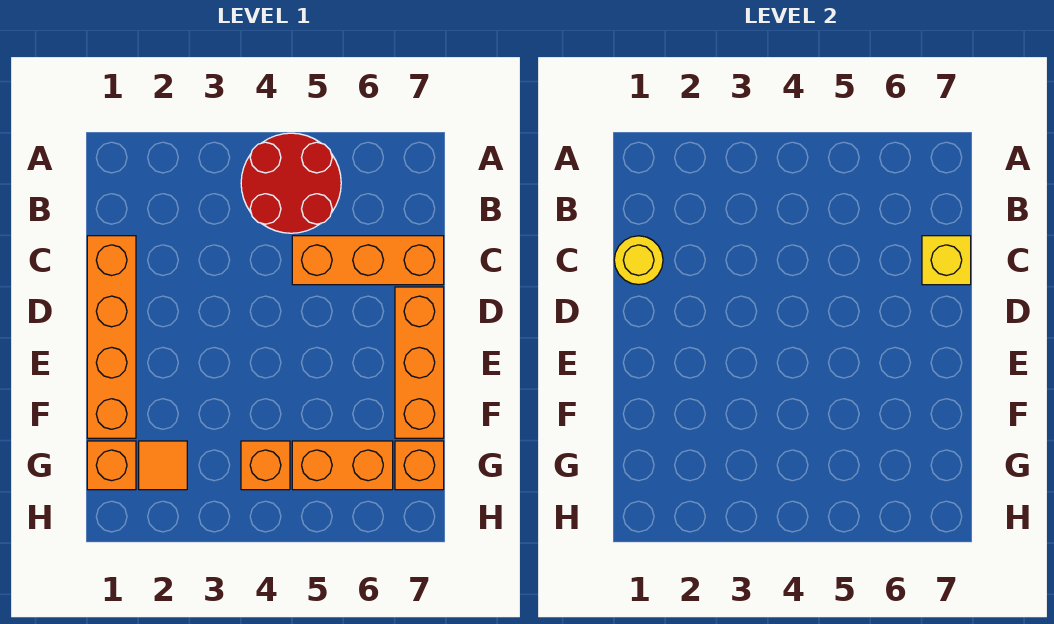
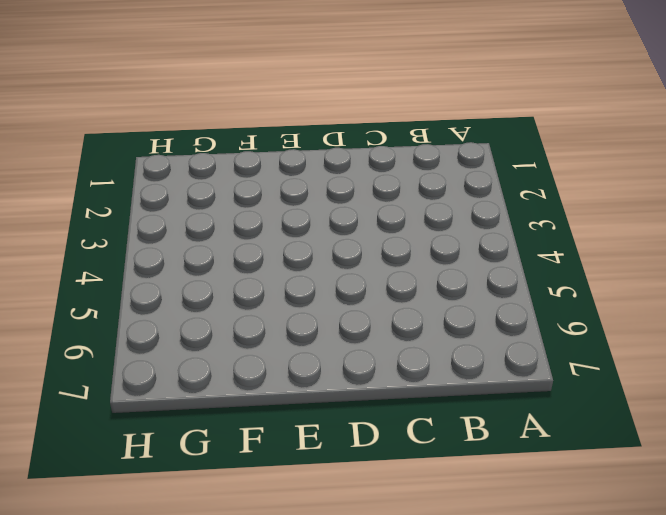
none -> red 2x2 round brick [241,133,341,233]
none -> orange 1x4 brick [87,236,136,438]

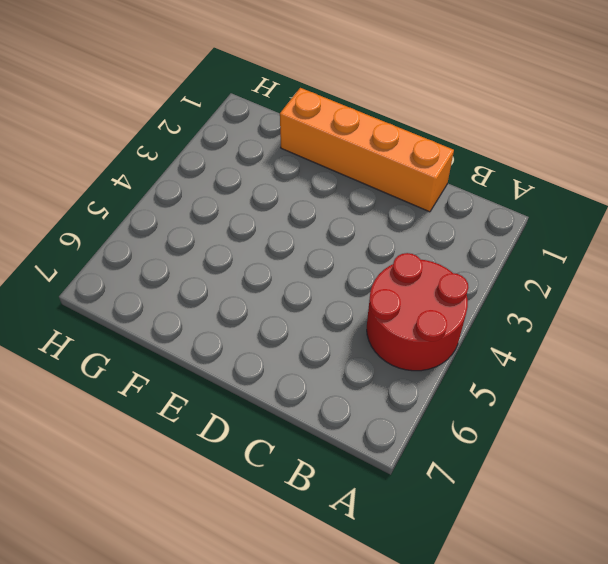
none -> orange 1x3 brick [292,236,444,285]
none -> orange 1x3 brick [395,287,444,438]

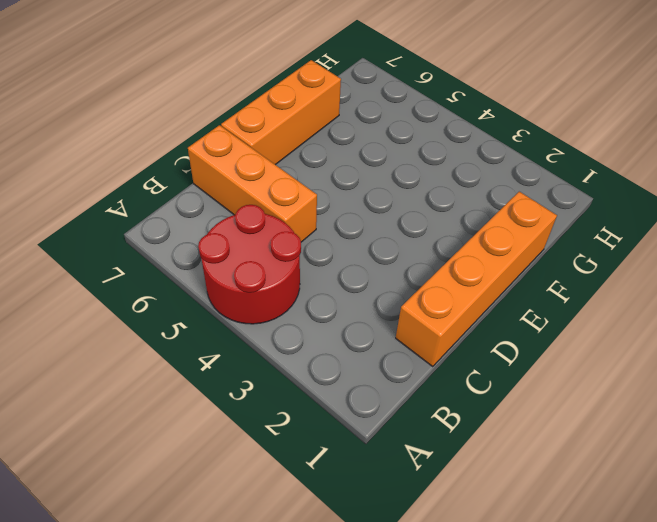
none -> orange 1x1 brick [87,441,136,490]
none -> orange 1x1 tile [139,441,187,490]

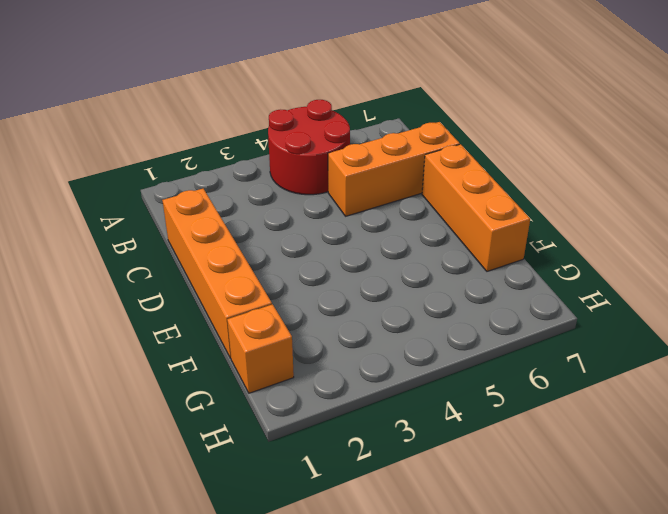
none -> orange 1x1 tile [139,441,187,490]
none -> orange 1x1 brick [241,441,290,490]

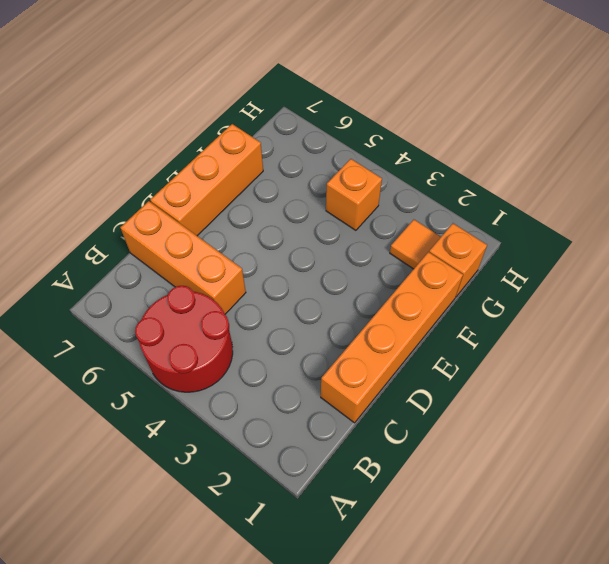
none -> orange 1x2 brick [292,441,393,490]
none -> orange 1x1 brick [395,441,444,490]

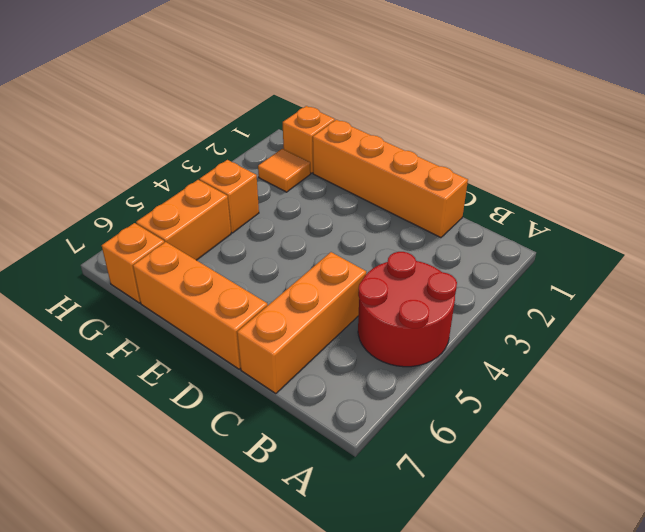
none -> yellow 1x1 round brick [614,236,663,285]
none -> yellow 1x1 brick [922,236,971,285]

